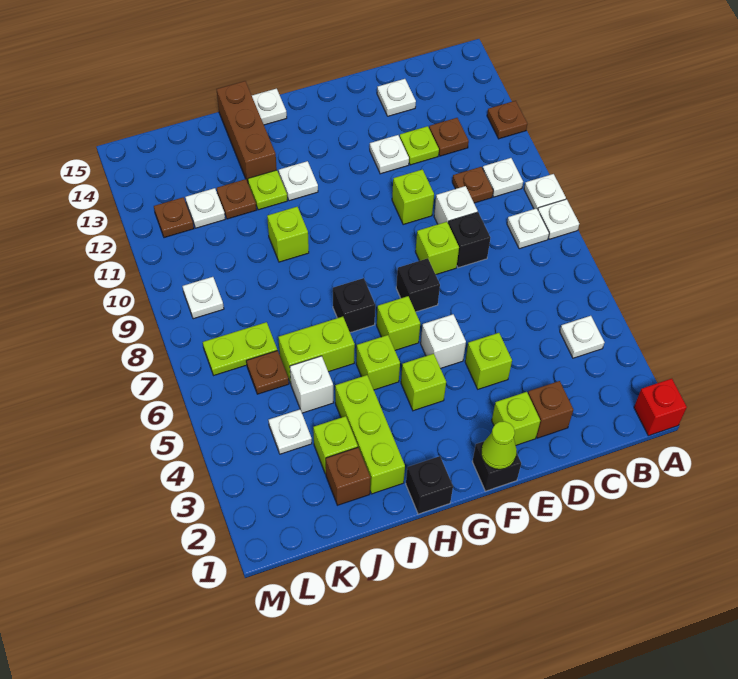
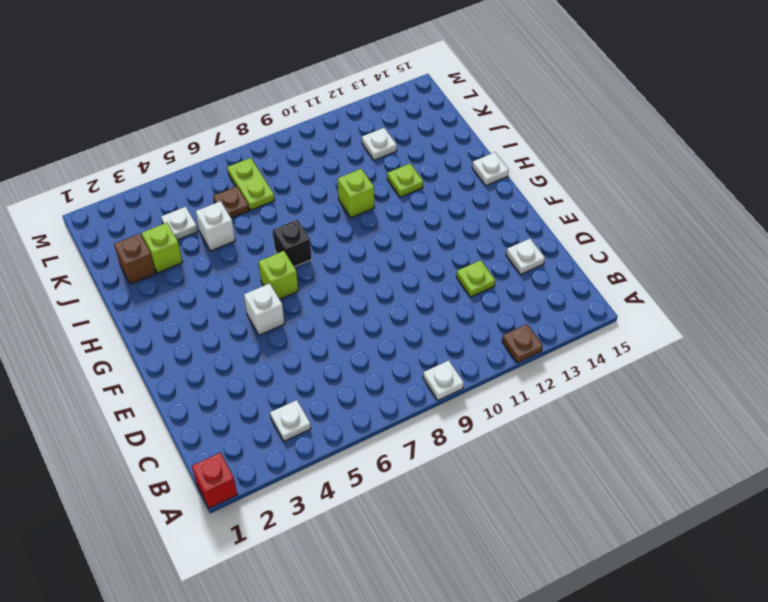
none -> white 1x1 plate [538,199,579,239]
none -> white 1x1 plate [507,208,549,249]
none -> white 1x1 plate [483,158,523,197]
none -> brown 1x1 plate [452,167,493,203]

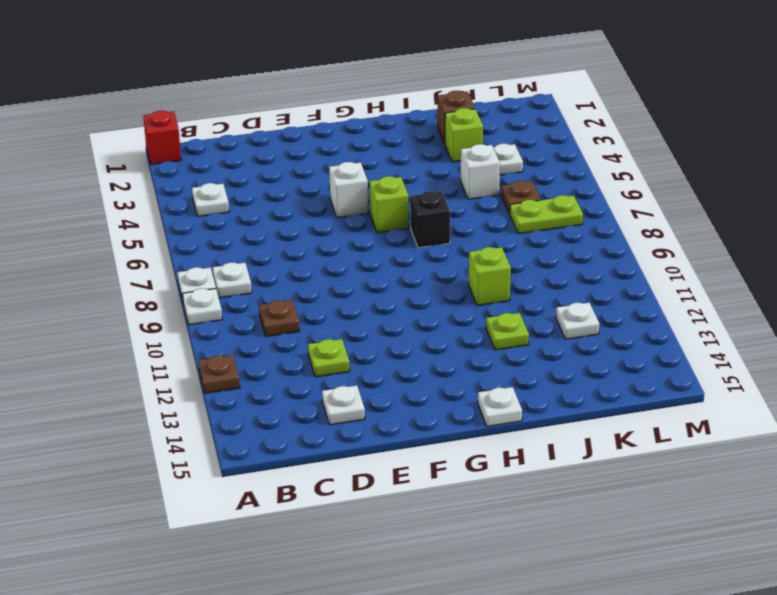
none -> white 1x1 plate [483,158,523,197]
none -> brown 1x1 plate [429,118,469,156]
none -> brown 1x1 brick [528,381,573,438]
none -> black 1x1 brick [448,212,490,268]

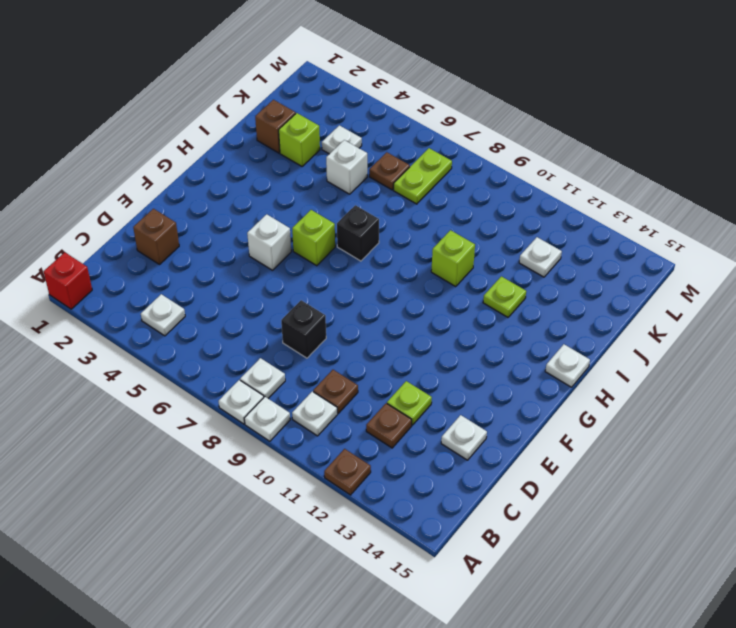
none -> white 1x1 brick [434,186,478,224]
none -> lime 1x1 brick [492,392,540,445]
none -> lime 1x1 brick [465,333,512,389]
none -> lime 1x1 brick [416,222,459,275]

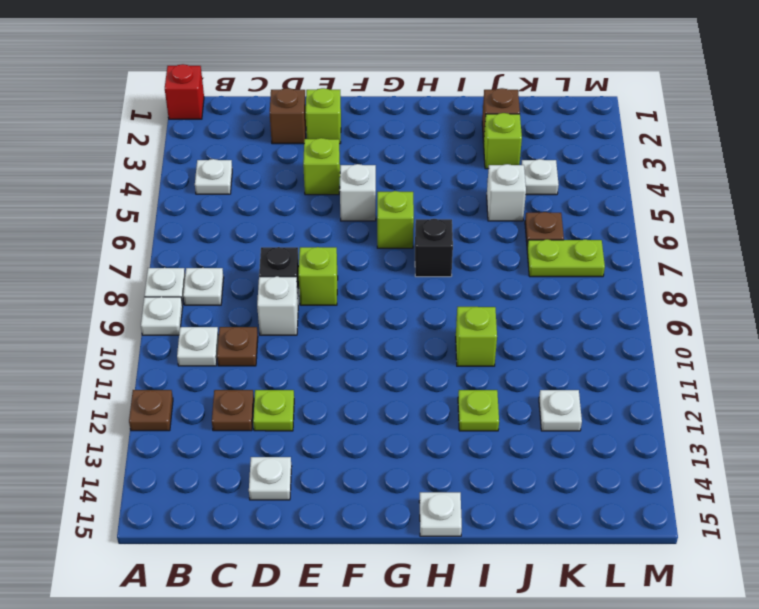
none -> lime 1x1 brick [392,170,434,225]
none -> white 1x1 plate [370,135,409,174]
none -> black 1x1 brick [472,441,521,491]
none -> black 1x1 brick [396,258,440,312]

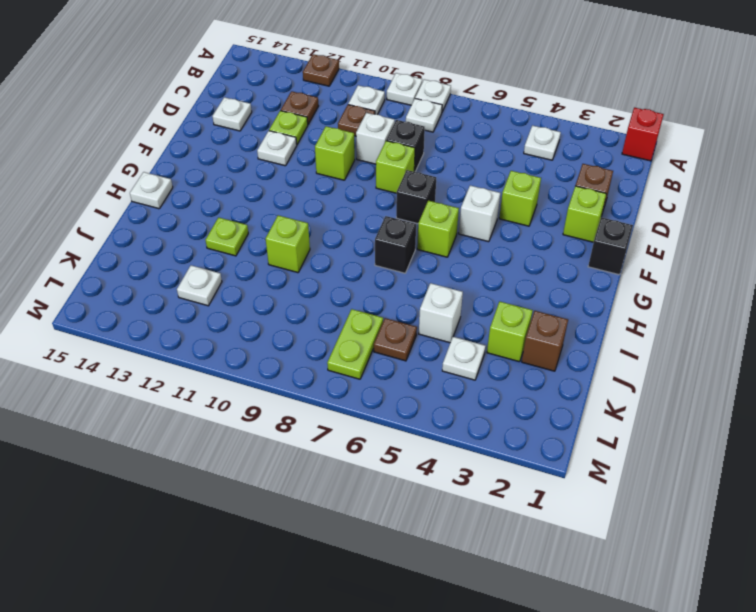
none -> lime 1x1 brick [401,354,446,411]
none -> black 1x1 brick [406,456,453,514]
none -> lime 1x1 brick [356,335,400,390]
none -> white 1x1 plate [279,161,318,201]

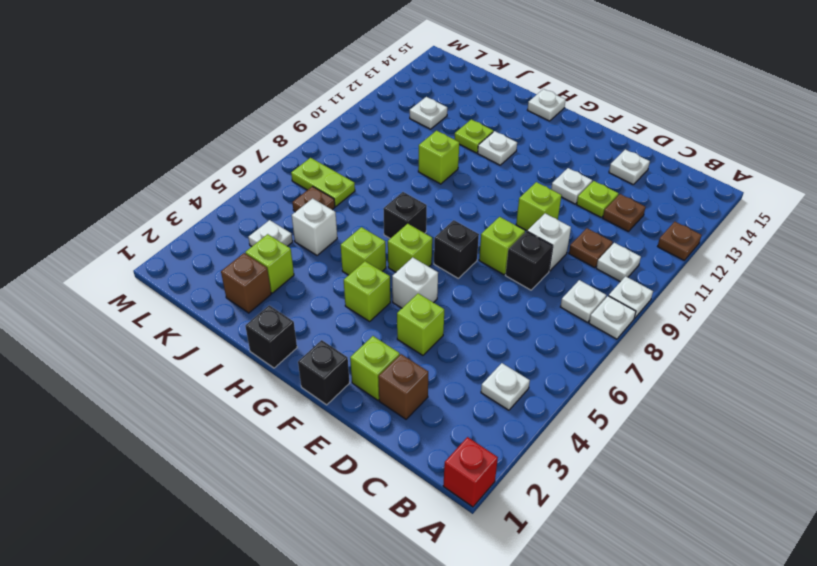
none -> lime 1x3 brick [335,375,405,494]
none -> lime 1x2 brick [278,317,355,383]
none -> brown 1x3 brick [216,81,277,182]
none -> brown 1x1 plate [217,179,256,219]

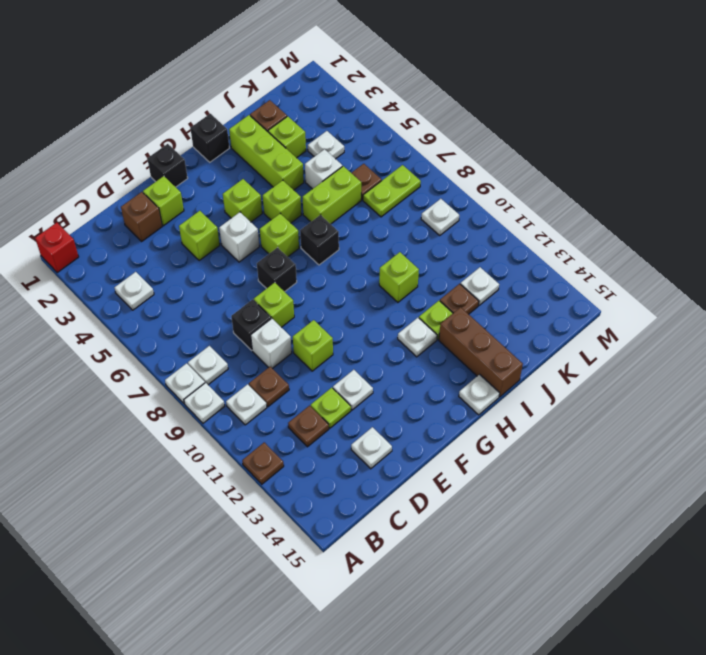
none -> brown 1x1 plate [154,197,194,238]
none -> lime 1x1 cone [481,421,517,469]

